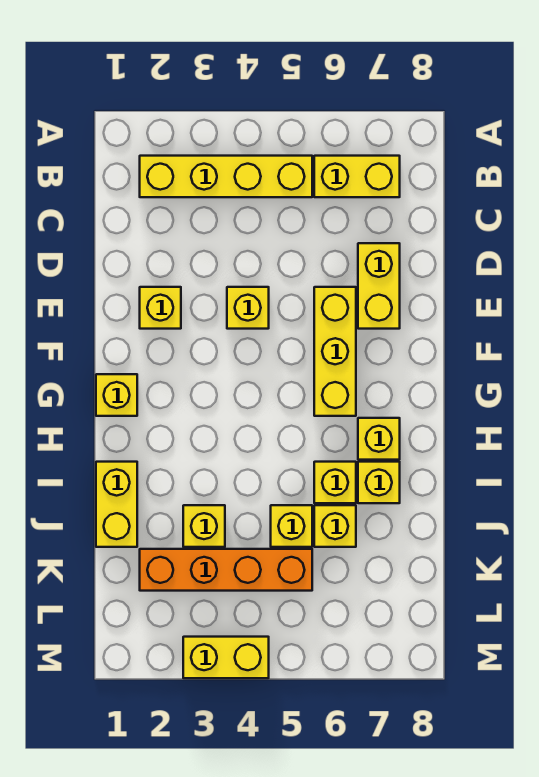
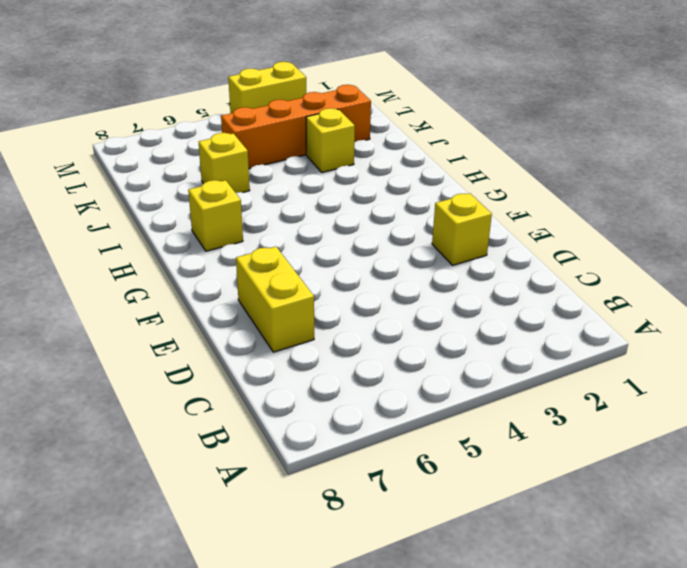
none -> yellow 1x4 brick [140,156,312,197]
none -> yellow 1x2 brick [314,156,400,197]
none -> yellow 1x1 brick [227,287,269,329]

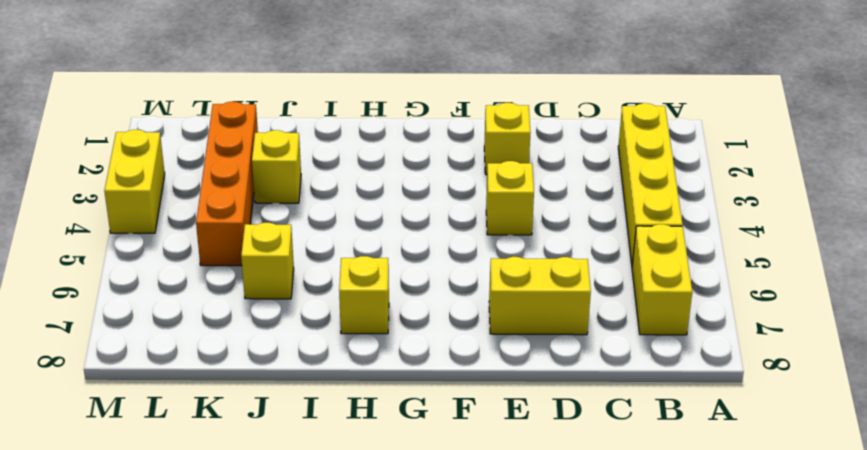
none -> yellow 1x3 brick [314,287,356,416]
none -> yellow 1x1 brick [96,374,137,416]
none -> yellow 1x2 brick [96,462,137,547]

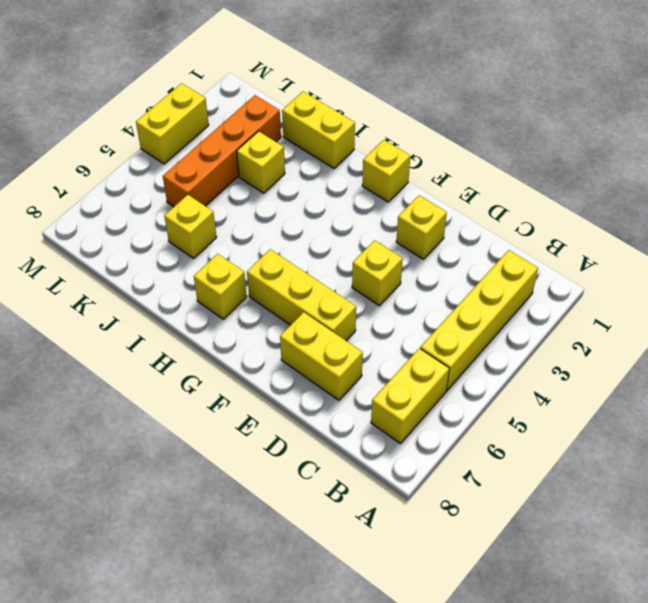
none -> yellow 1x1 brick [314,462,356,503]
none -> yellow 1x1 brick [358,462,400,503]
none -> yellow 1x1 brick [271,505,312,547]

